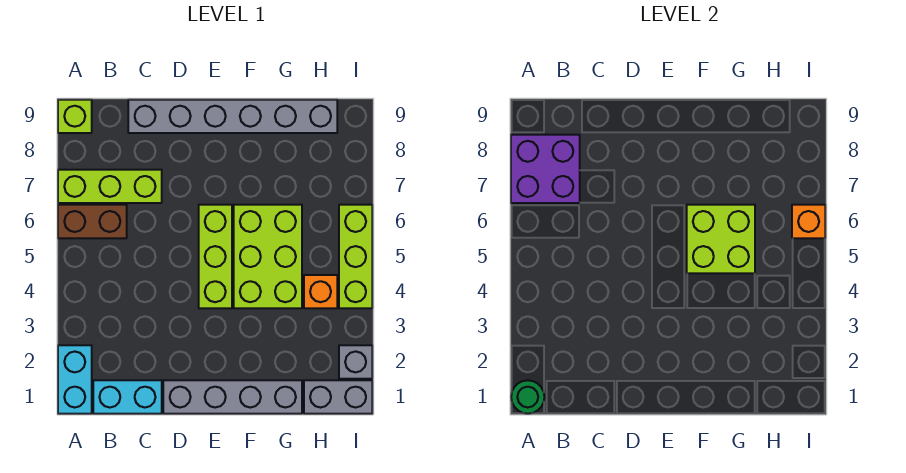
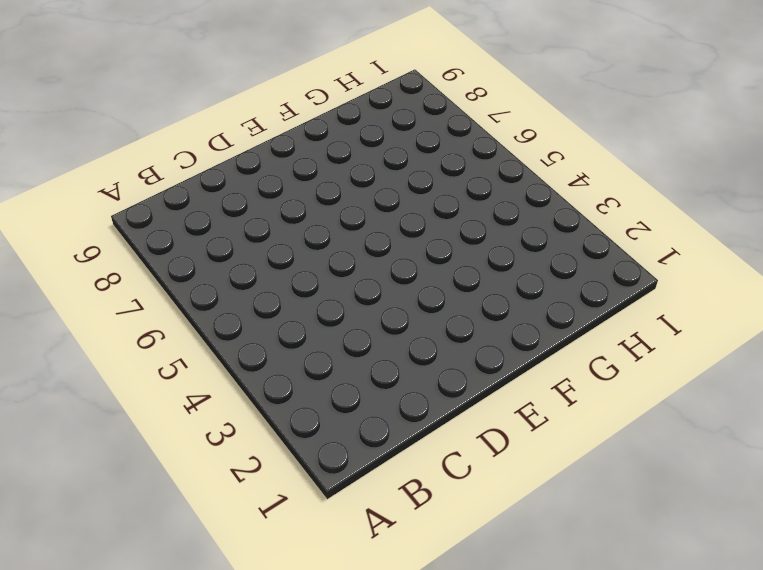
none -> cyan 1x2 brick [58,345,92,414]
none -> brown 1x2 brick [58,205,127,238]
none -> lime 1x3 brick [58,170,162,203]

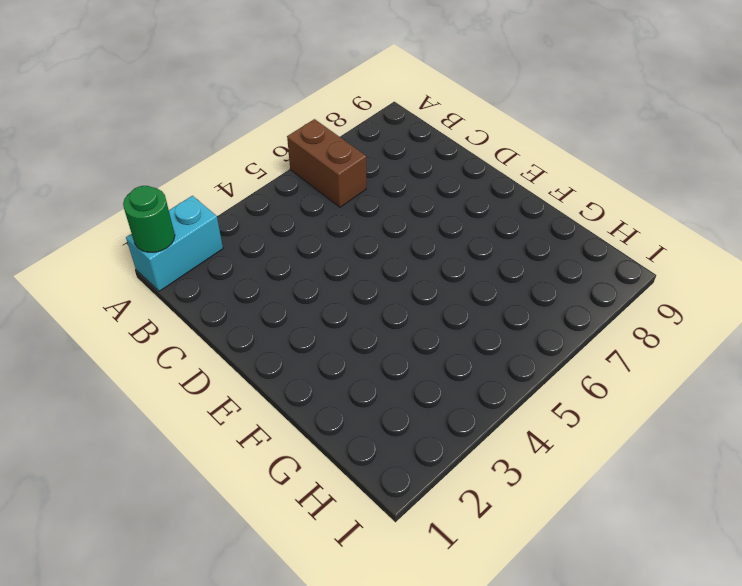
none -> lime 1x3 brick [58,170,162,203]
none -> lime 1x1 brick [58,100,92,133]
none -> cyan 1x2 brick [93,380,162,414]

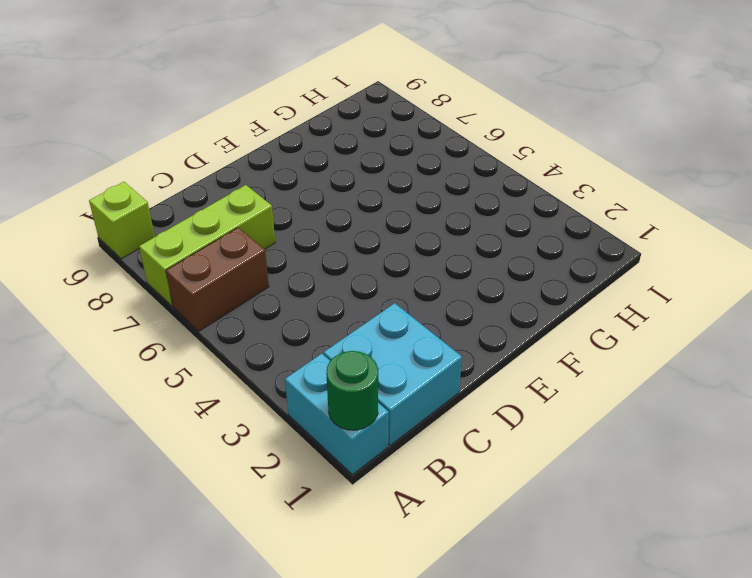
cyan 2x2 brick [324,303,462,446] -> cyan 1x2 brick [93,380,162,414]
none -> grey 1x6 brick [128,100,337,133]
none -> grey 1x4 brick [163,380,302,414]
none -> lime 1x3 brick [199,205,232,308]

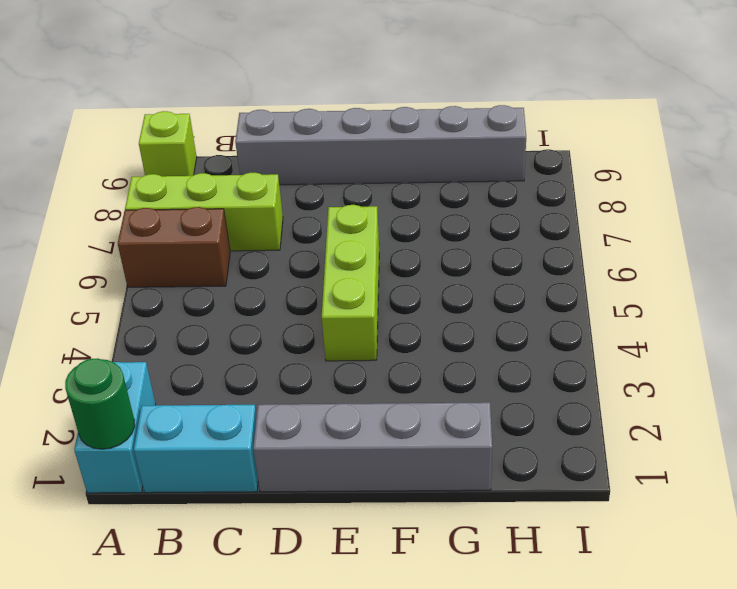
none -> lime 2x3 brick [234,205,302,308]
none -> grey 1x2 brick [304,380,372,414]
none -> orange 1x1 brick [304,275,337,308]

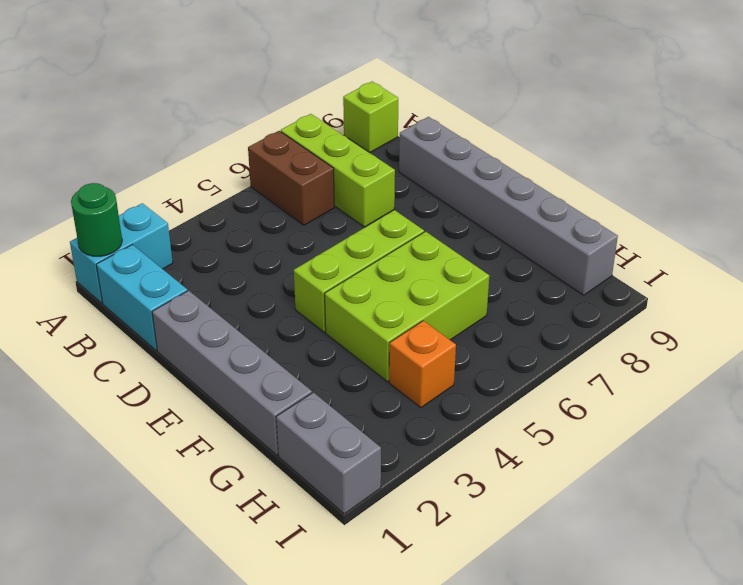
none -> grey 1x1 brick [339,345,372,379]
none -> lime 1x3 brick [339,205,372,308]
none -> purple 2x2 brick [511,135,580,203]

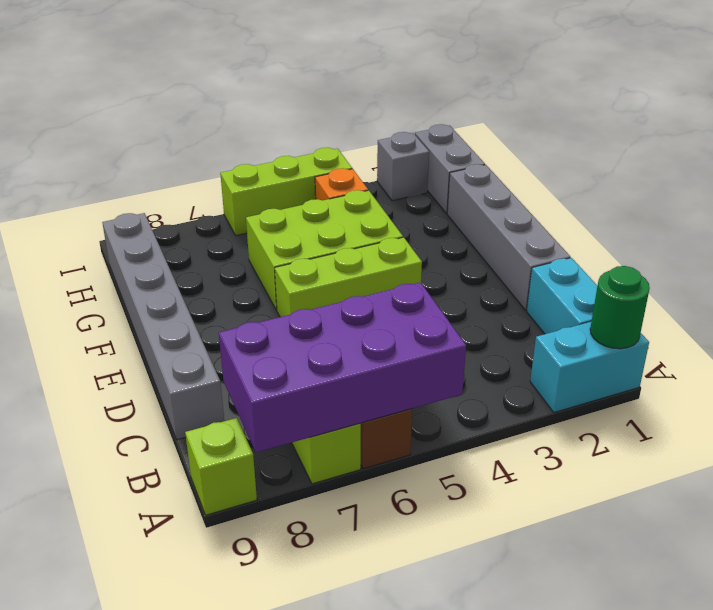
purple 2x4 brick [219,282,466,452] -> purple 2x2 brick [511,135,580,203]
none -> lime 2x2 brick [687,205,755,273]
none -> orange 1x1 brick [792,205,825,238]

